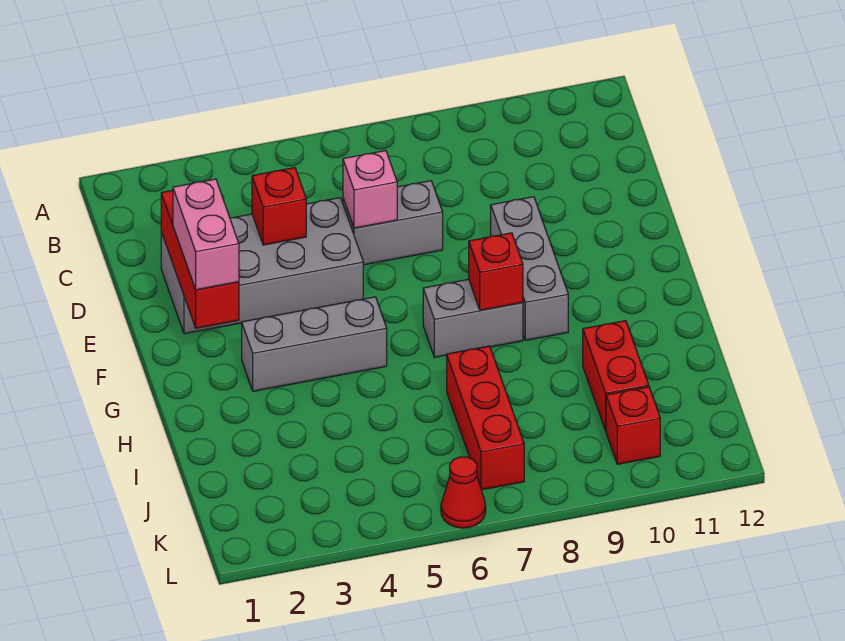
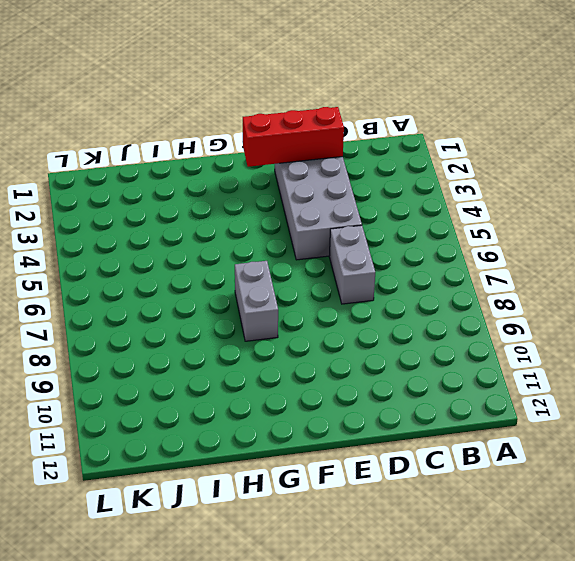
none -> grey 1x3 brick [491,197,568,340]
none -> grey 1x3 brick [242,297,387,391]
none -> red 1x3 brick [447,346,524,490]

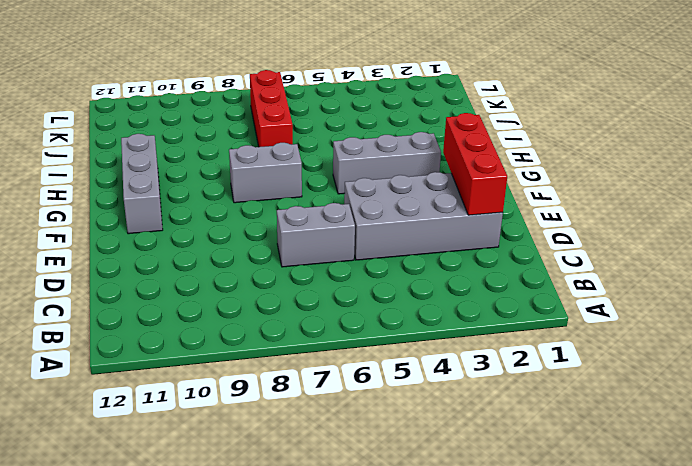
grey 1x3 brick [121,134,163,234] -> grey 1x3 brick moved to [491,197,568,340]
none -> red 1x2 brick [583,321,649,431]
none -> red 1x1 brick [606,387,660,464]
none -> red 1x1 cone [441,457,486,528]

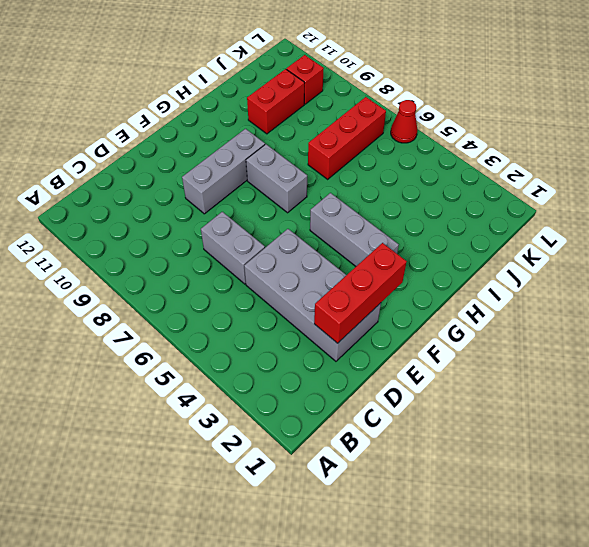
none -> red 1x1 brick [252,168,306,245]
none -> pink 1x1 brick [343,151,397,228]
none -> red 1x1 brick [469,233,523,310]

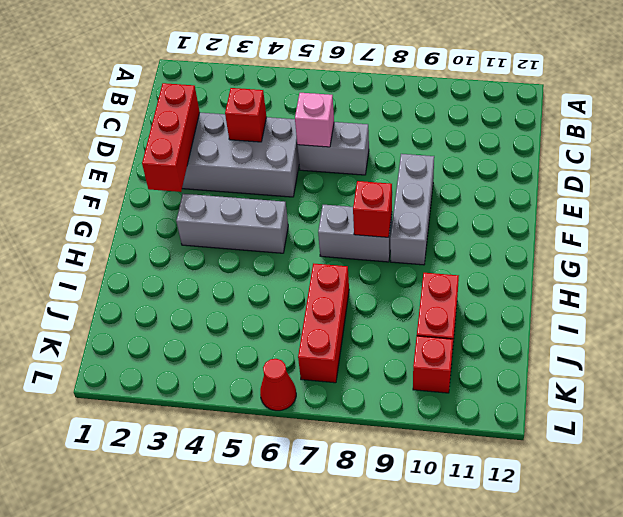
none -> pink 1x2 brick [173,179,239,290]

